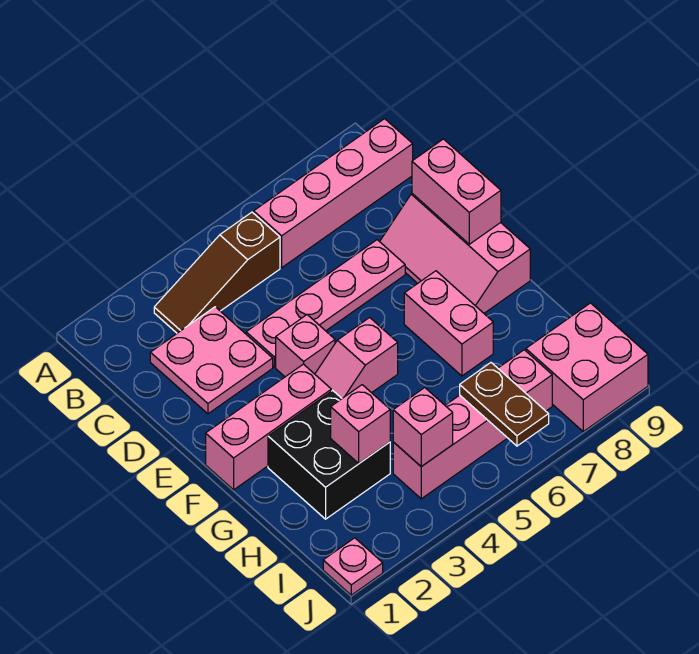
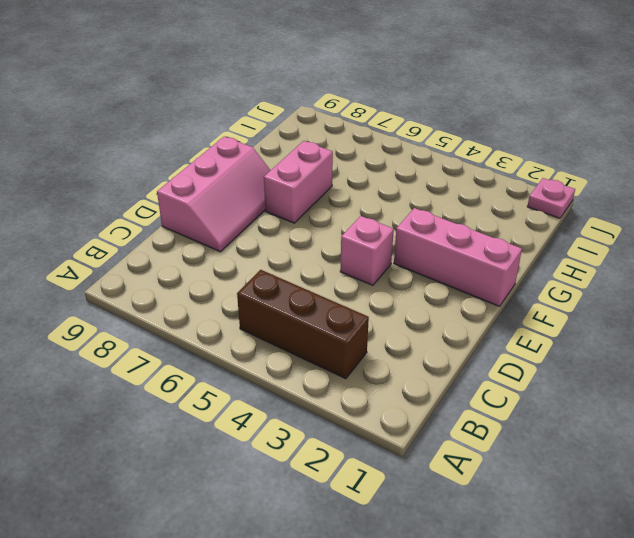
brown 1x3 brick [237,270,369,379] -> brown 1x3 slope [154,212,280,333]
none -> pink 1x4 brick [254,119,413,268]
none -> pink 2x2 plate [150,307,273,414]
none -> pink 1x4 plate [246,240,405,367]

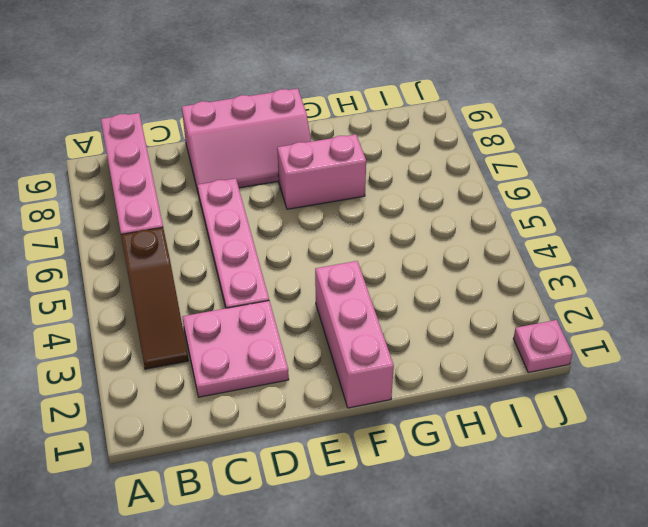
none -> pink 1x1 brick [276,315,335,377]
none -> pink 1x2 slope [315,317,398,398]
none -> black 2x2 brick [268,391,390,519]

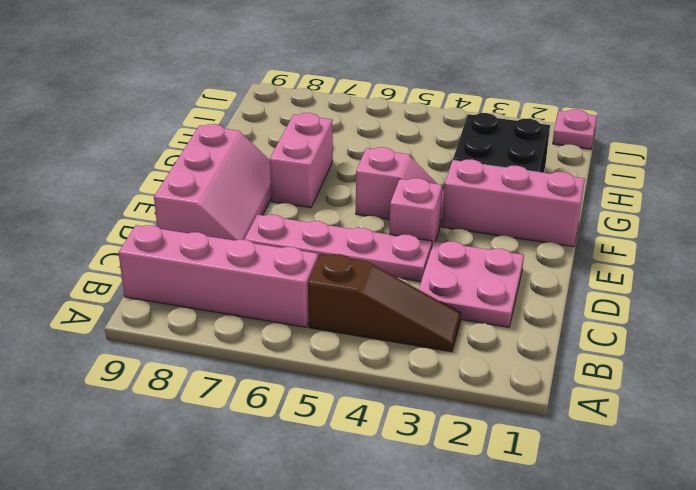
none -> pink 1x4 brick [393,350,552,499]
none -> pink 2x2 brick [526,303,648,431]
none -> pink 1x2 brick [412,139,501,244]

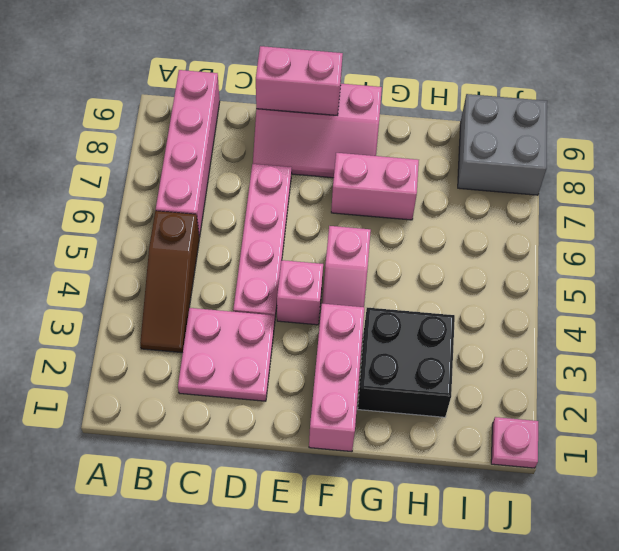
grey 2x2 brick [458,94,547,195] -> pink 2x2 brick [526,303,648,431]
none -> pink 1x4 brick [393,350,552,499]
none -> pink 1x1 brick [331,385,390,463]
none -> pink 1x1 brick [393,388,453,467]

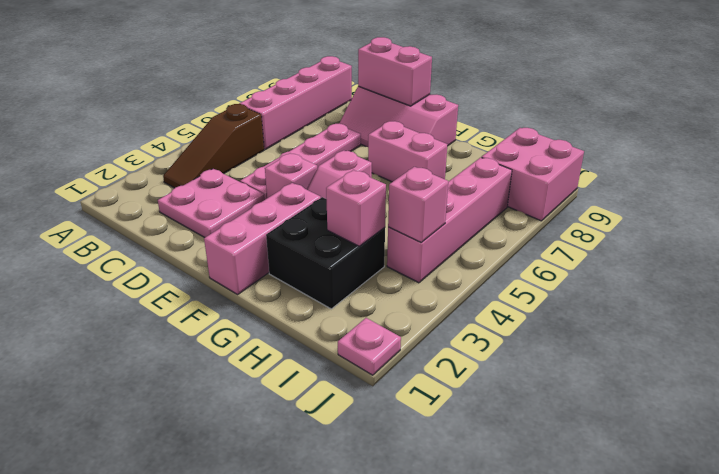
none -> brown 1x2 plate [460,363,549,446]

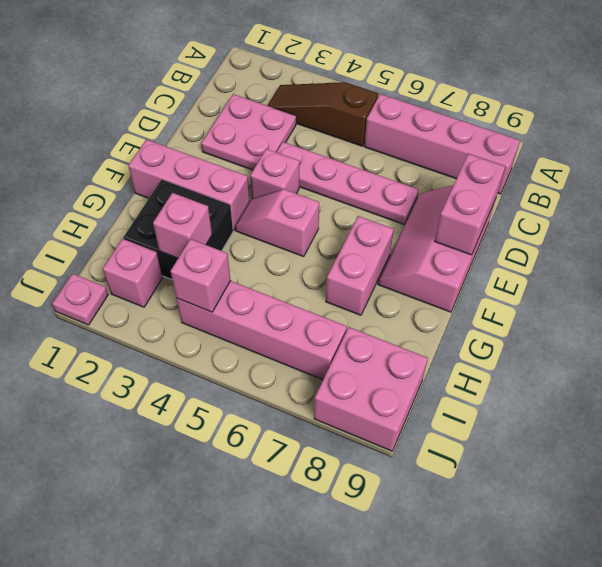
pink 1x1 brick [103,239,163,307] -> none
none -> brown 1x2 plate [460,363,549,446]

